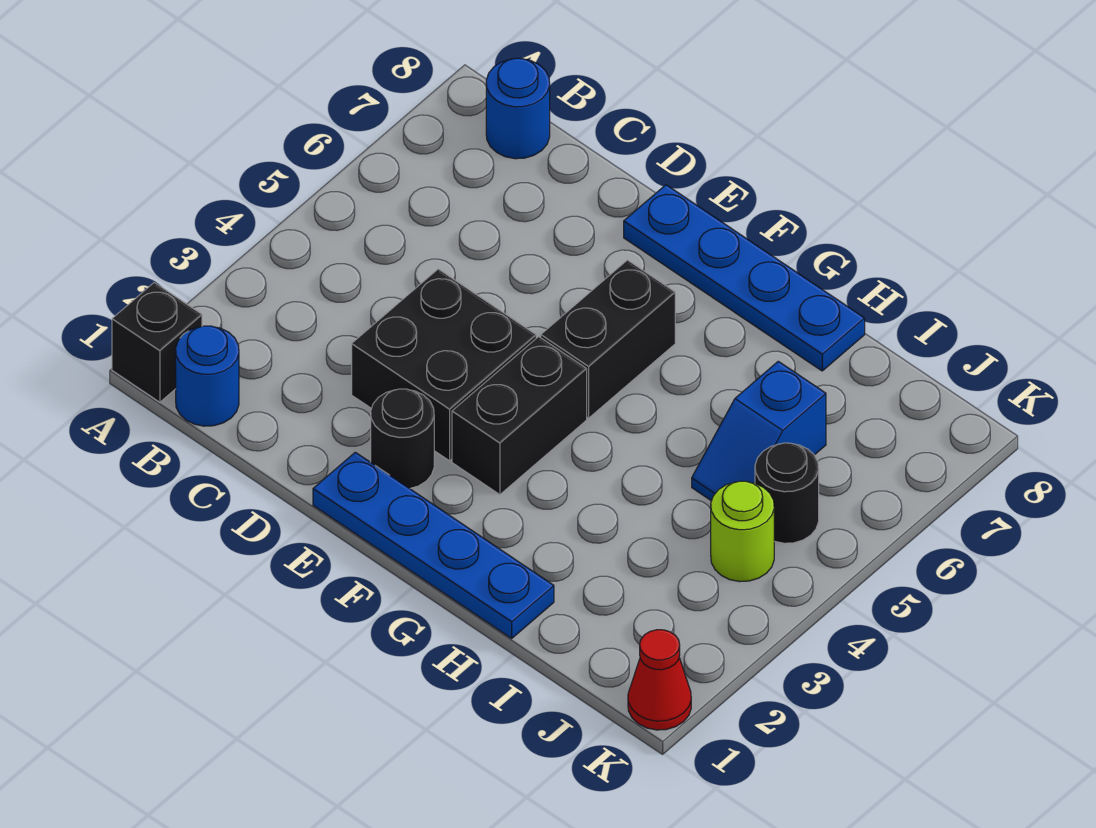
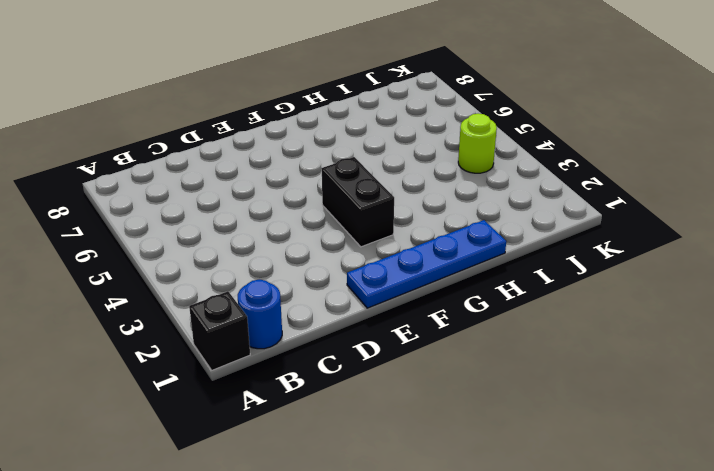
none -> blue 1x1 round brick [486,58,550,159]
none -> black 2x2 brick [352,269,536,461]
none -> black 1x1 round brick [371,389,434,489]

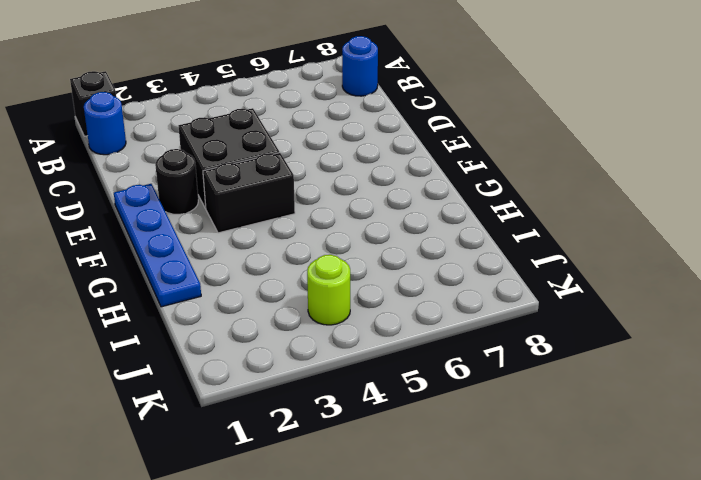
none -> blue 1x4 plate [624,185,865,371]
none -> black 1x2 brick [541,260,675,418]
none -> blue 1x2 slope [692,361,826,501]

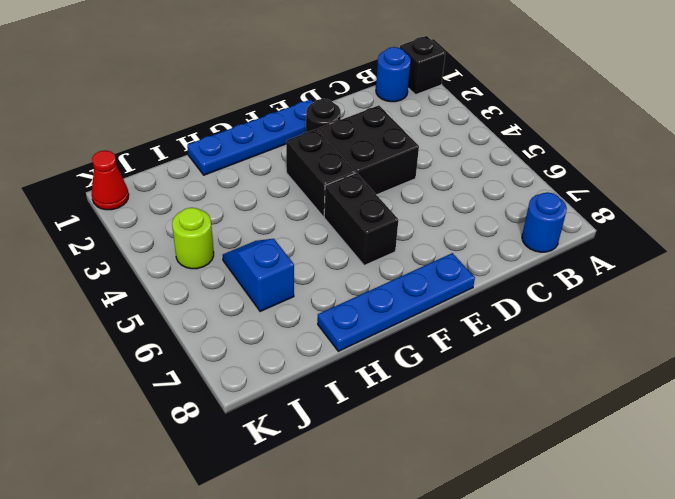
none -> black 1x1 round brick [755,443,819,543]

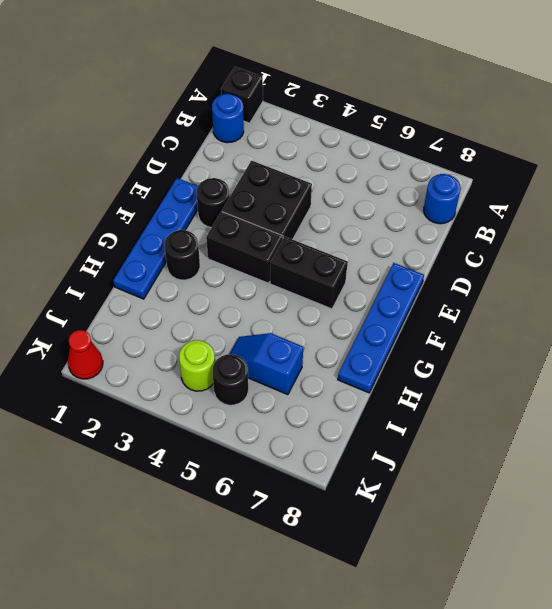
black 1x1 round brick [165,230,200,280] -> none

